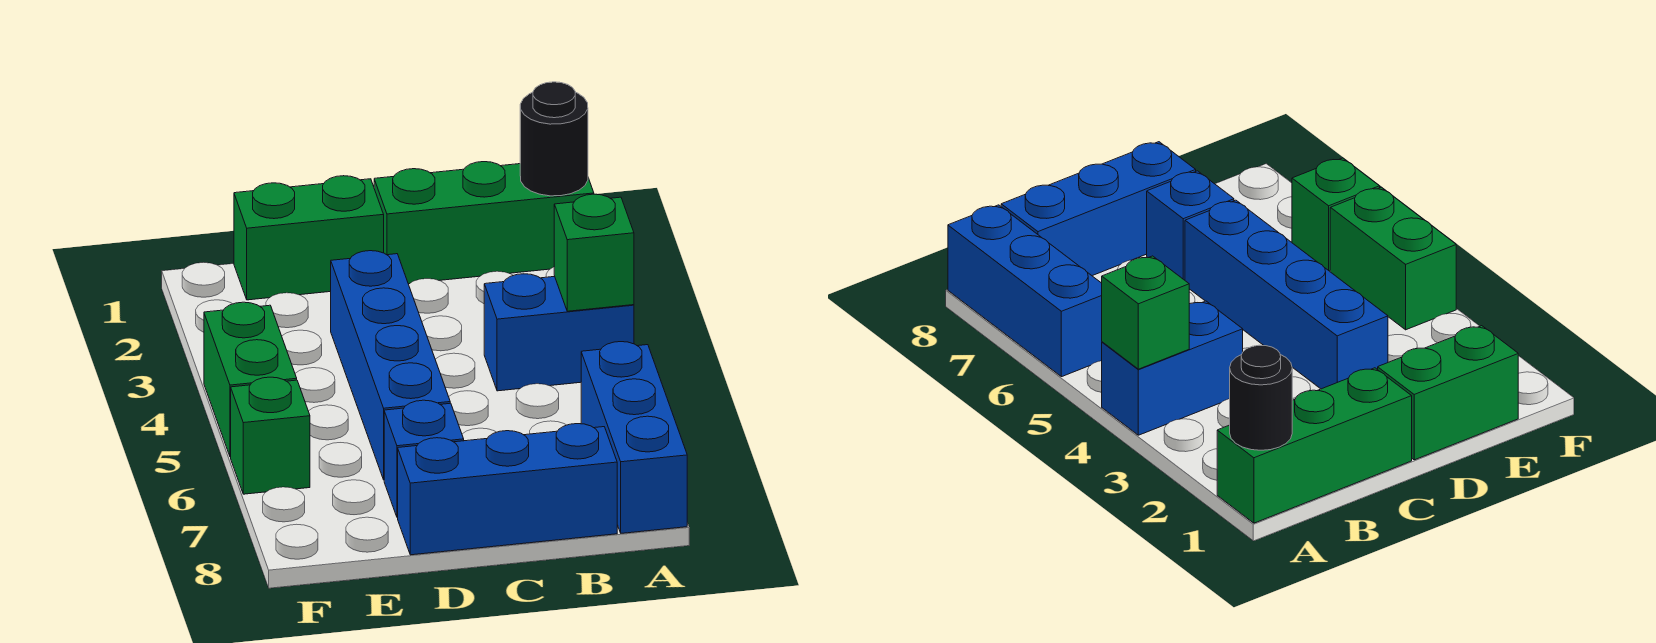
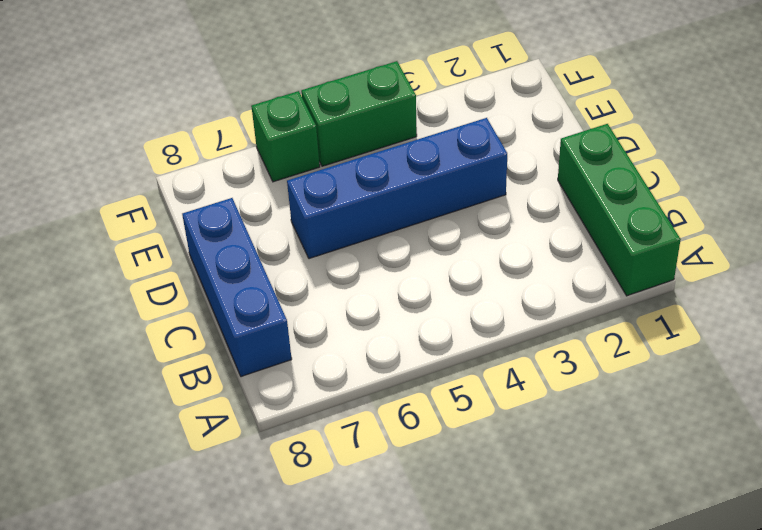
none -> blue 1x2 brick [484,274,634,391]
none -> blue 1x3 brick [581,342,687,533]

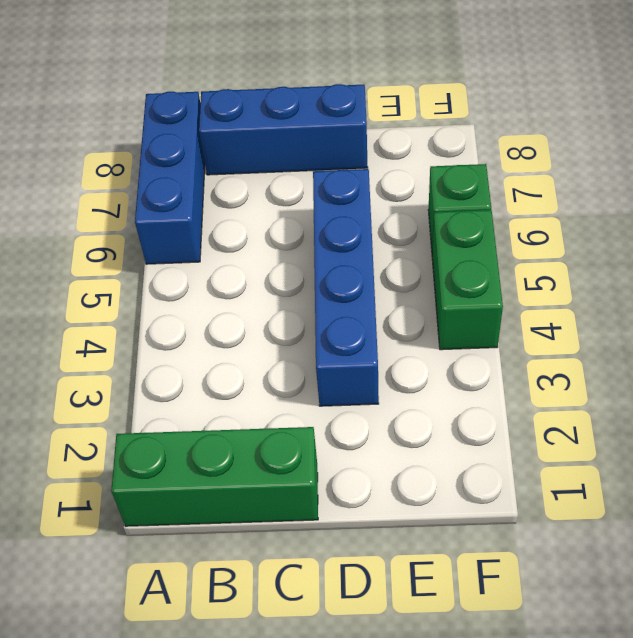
none -> blue 1x2 brick [484,274,634,391]
none -> green 1x2 brick [234,176,384,300]

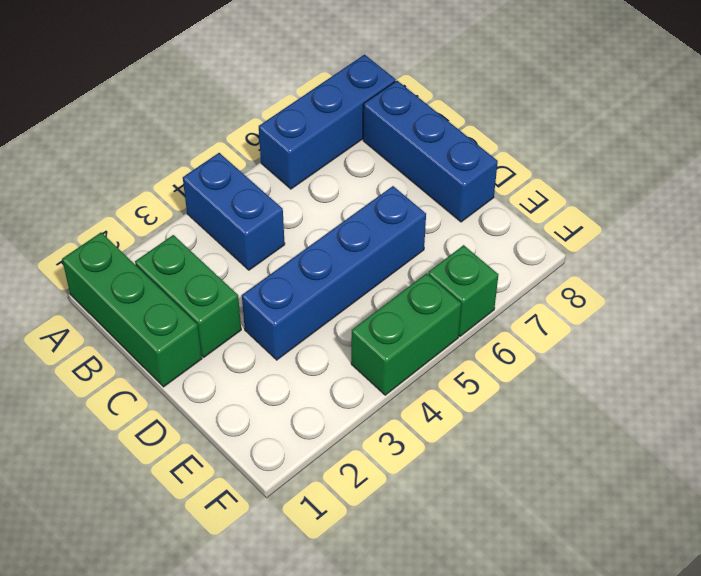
green 1x2 brick [135,235,241,357] -> green 1x2 brick moved to [234,176,384,300]
none -> blue 1x1 brick [384,400,464,517]
none -> black 1x1 round brick [520,82,588,196]

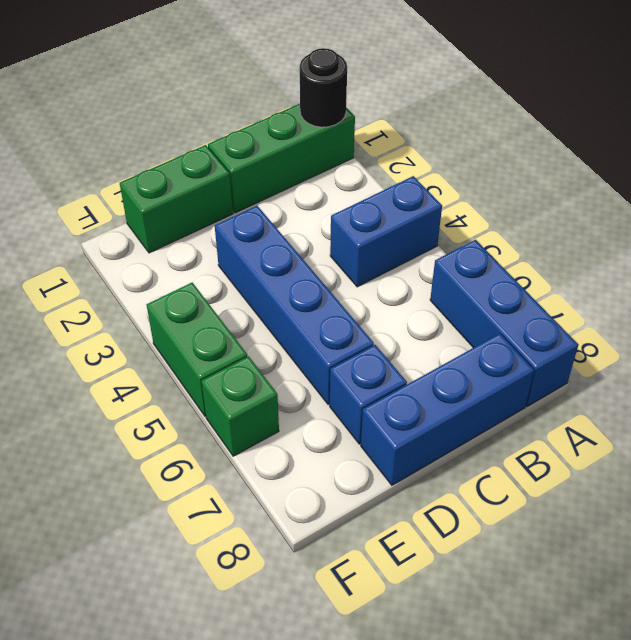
none -> green 1x1 brick [554,194,634,311]

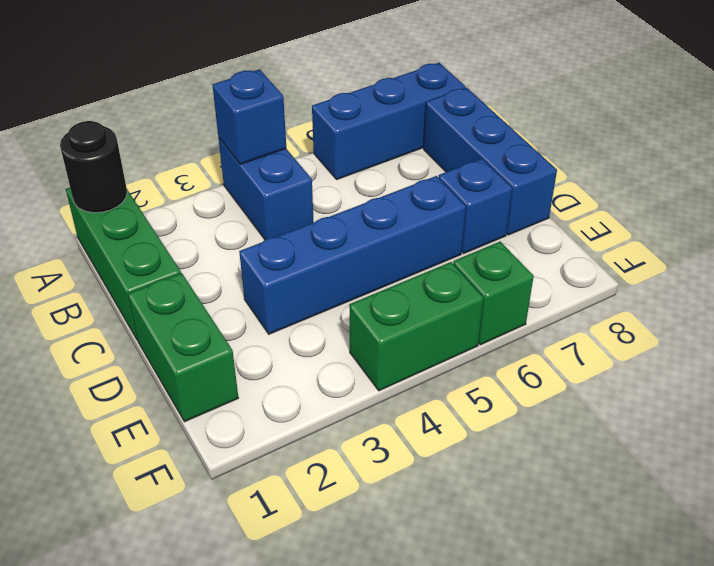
blue 1x1 brick [212,69,286,165] -> green 1x1 brick [554,194,634,311]

